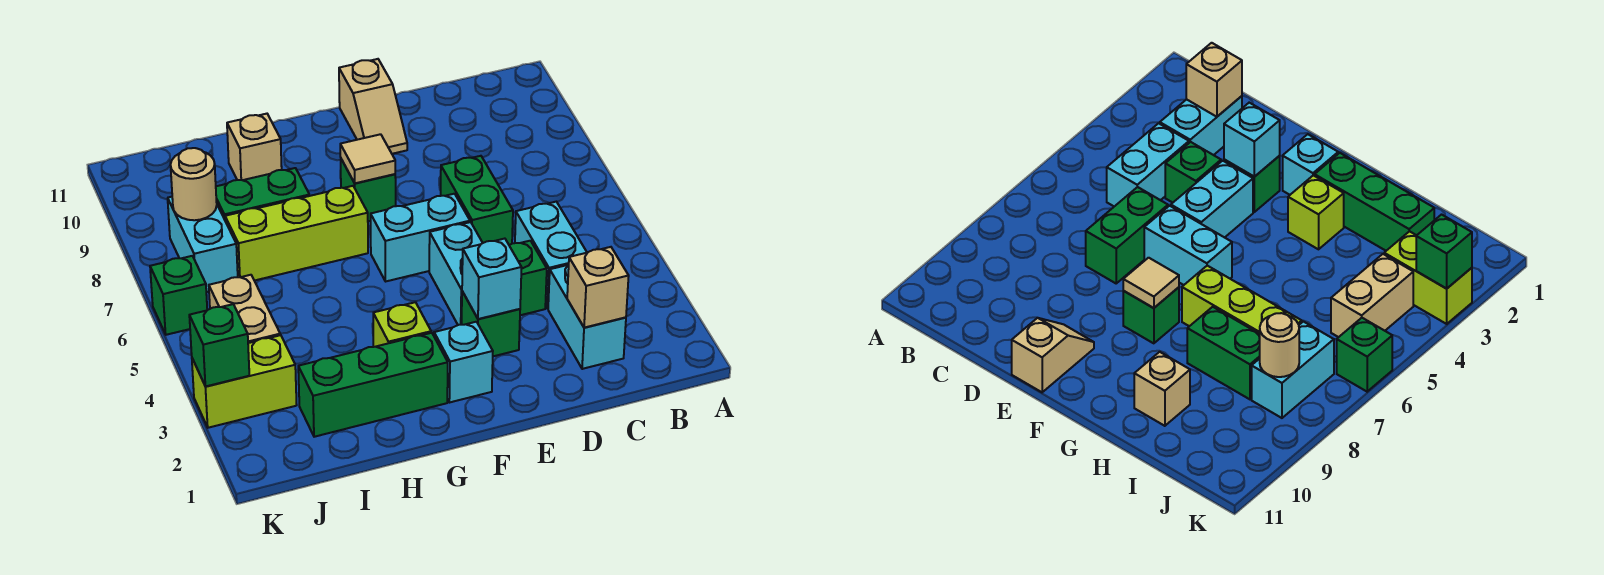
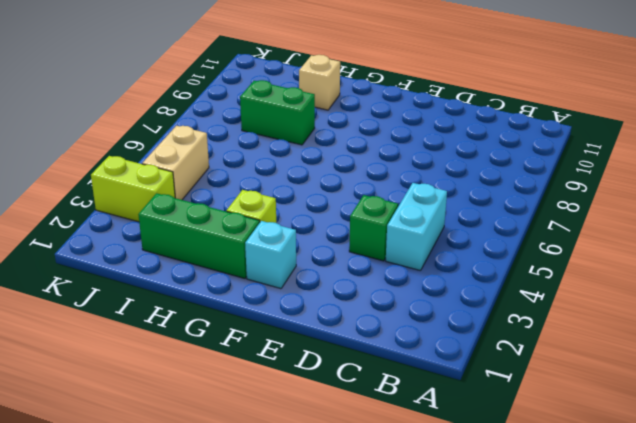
none -> cyan 1x2 brick [548,265,626,369]
none -> green 1x2 brick [441,156,513,245]
none -> green 1x1 brick [462,291,520,356]

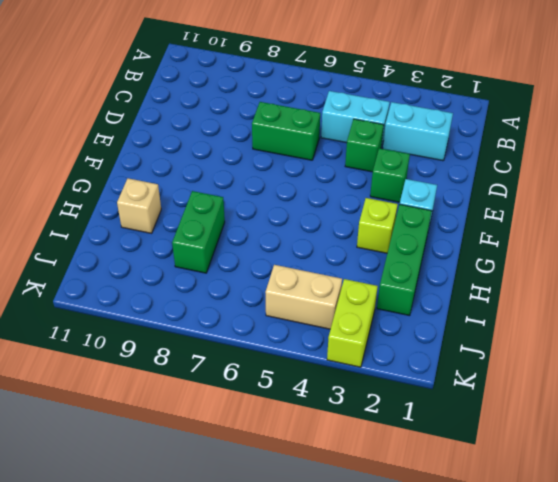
none -> cyan 1x2 brick [429,222,482,325]
none -> cyan 1x2 brick [371,194,470,281]
none -> tan 1x2 slope [339,59,407,154]

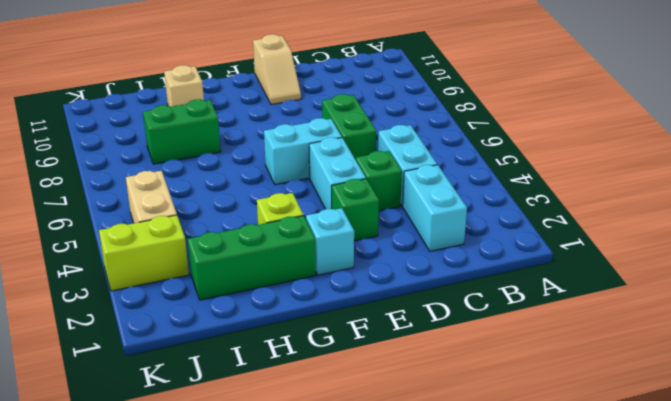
none -> green 1x1 brick [340,159,396,221]
none -> lime 1x3 brick [225,186,368,281]
none -> cyan 1x2 brick [168,197,238,292]

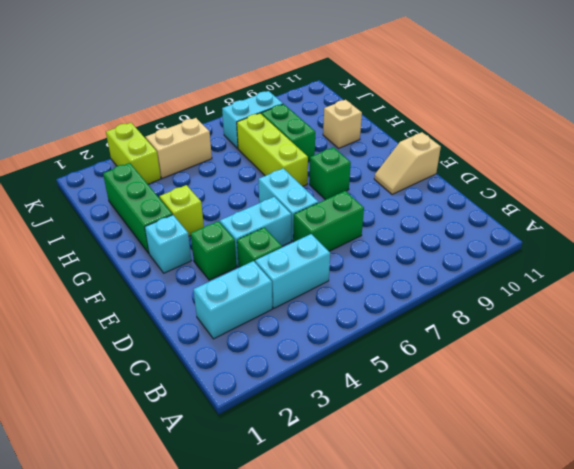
none -> green 1x1 brick [150,256,207,335]
none -> tan 1x1 brick [567,247,629,328]
none -> cyan 1x1 brick [462,239,522,319]

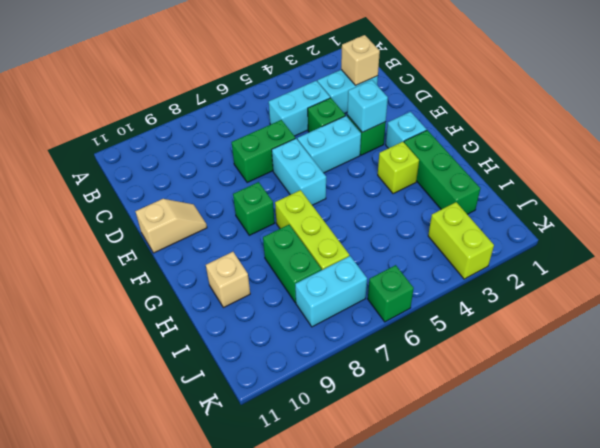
none -> tan 1x2 brick [209,275,280,343]
none -> tan 1x1 tile [340,134,395,183]
none -> tan 1x1 round brick [170,148,217,220]

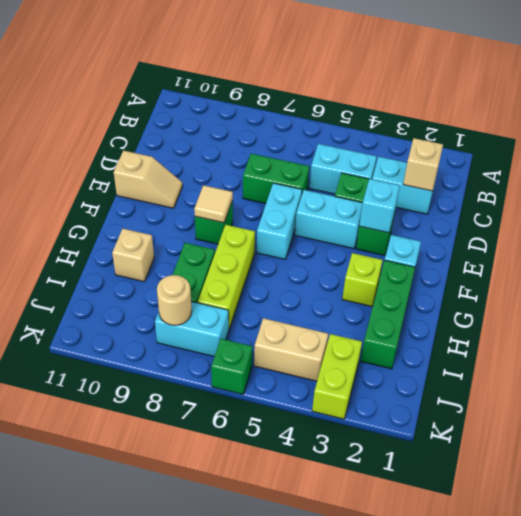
none -> green 1x1 brick [189,304,249,386]

